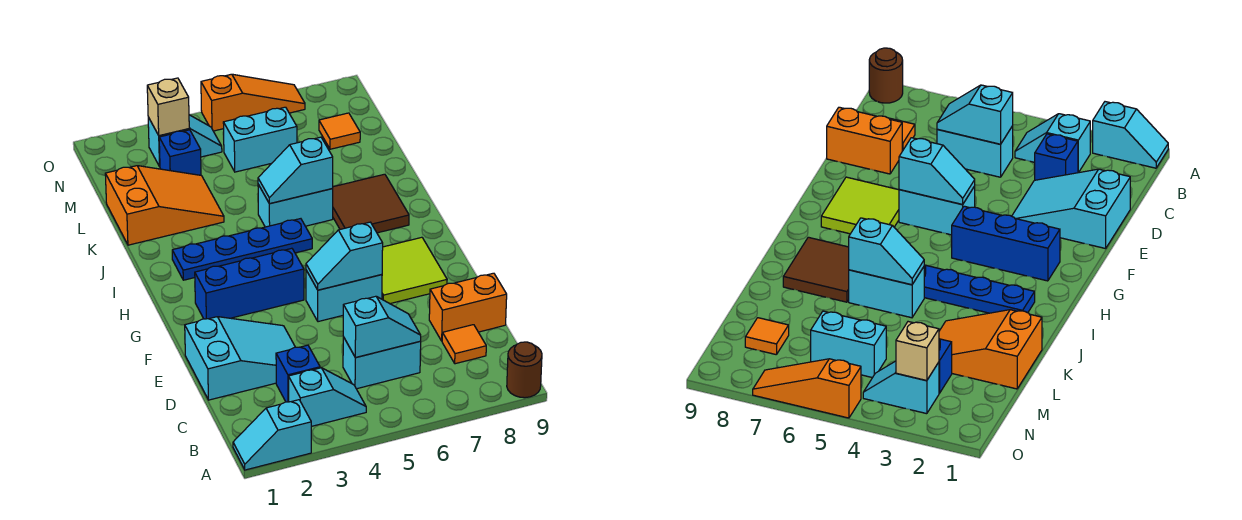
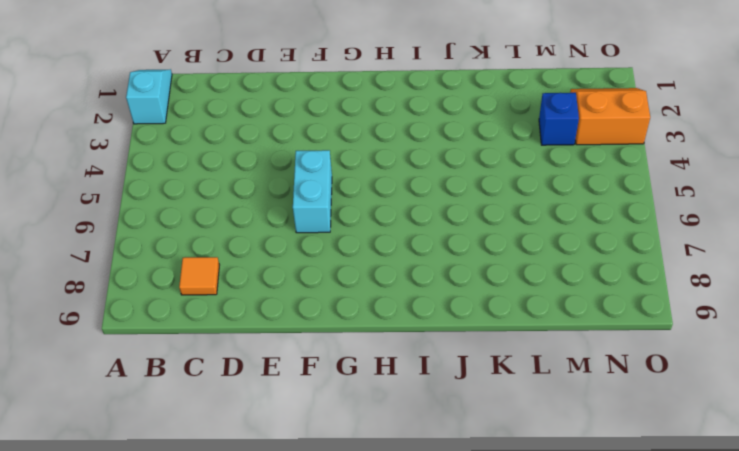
orange 2x2 slope [570,88,650,145] -> cyan 1x2 slope [148,115,222,167]
none -> brown 1x1 round brick [507,342,542,398]
none -> cyan 1x2 slope [289,368,366,426]
none -> blue 1x1 brick [276,345,320,402]

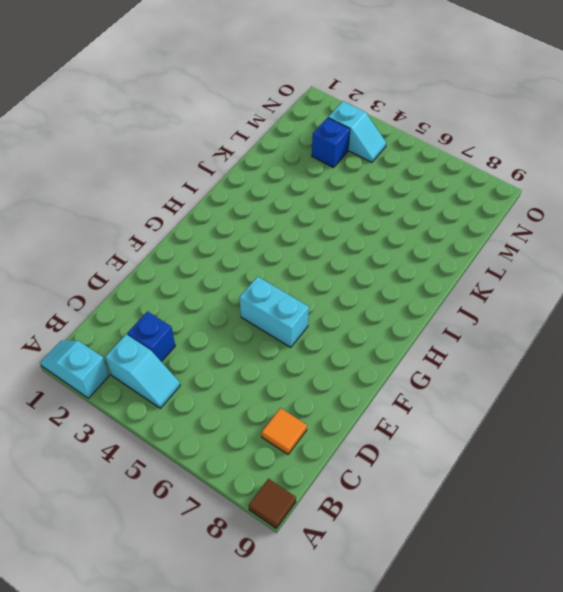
brown 1x1 tile [249,479,296,529] -> brown 1x1 round brick [507,342,542,398]
none -> cyan 1x2 brick [343,337,421,389]
none -> cyan 2x3 slope [185,317,295,400]
none -> orange 1x2 brick [429,273,507,341]

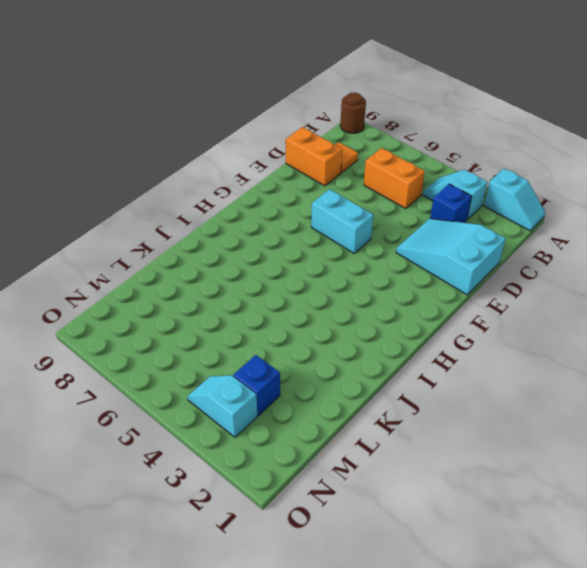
orange 1x2 brick [364,148,425,209] -> cyan 1x2 brick [343,337,421,389]
none -> lime 2x2 tile [382,237,447,304]
none -> blue 1x3 brick [195,248,304,319]
none -> blue 1x4 plate [172,219,312,280]

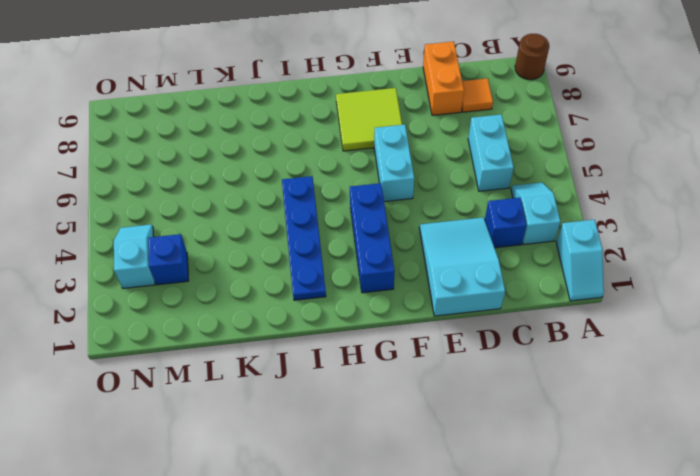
none -> brown 2x2 tile [332,174,409,233]
none -> cyan 1x2 brick [258,184,333,227]
none -> orange 2x3 slope [105,166,224,245]

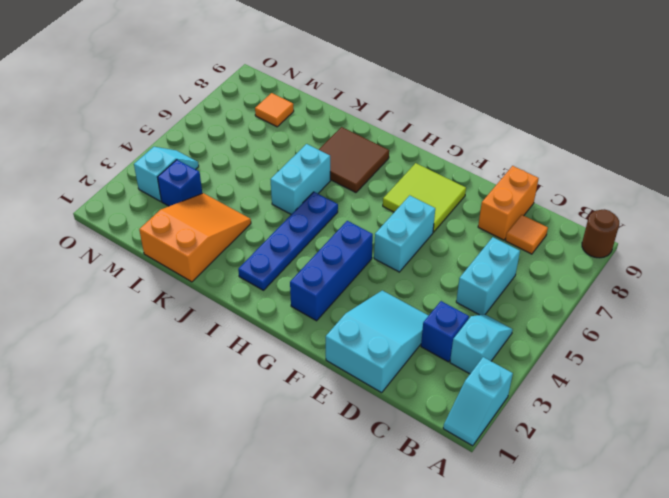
none -> cyan 1x2 brick [223,107,297,172]
none -> orange 1x3 slope [201,74,305,131]
none -> cyan 1x2 slope [343,296,421,358]

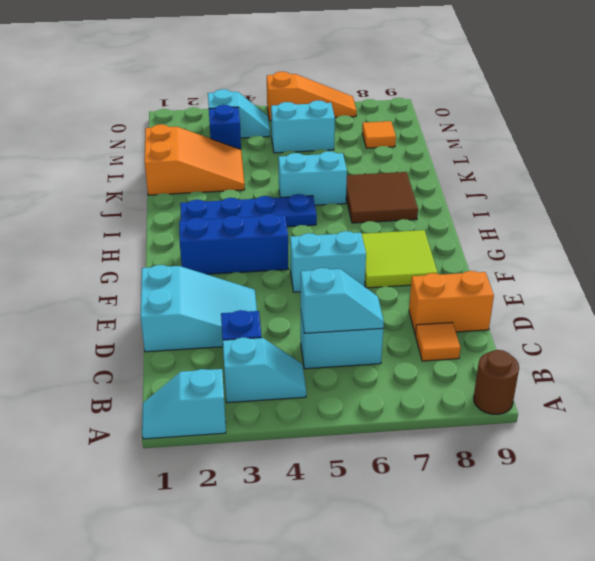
none -> cyan 1x2 slope [306,222,383,290]
none -> cyan 1x2 slope [258,137,333,204]
none -> tan 1x1 brick [147,78,189,136]

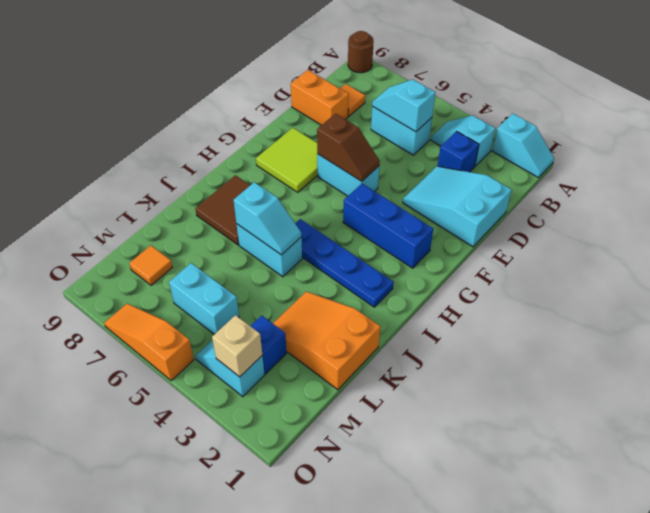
brown 1x2 slope [317,114,380,181] -> cyan 1x2 slope [306,222,383,290]

